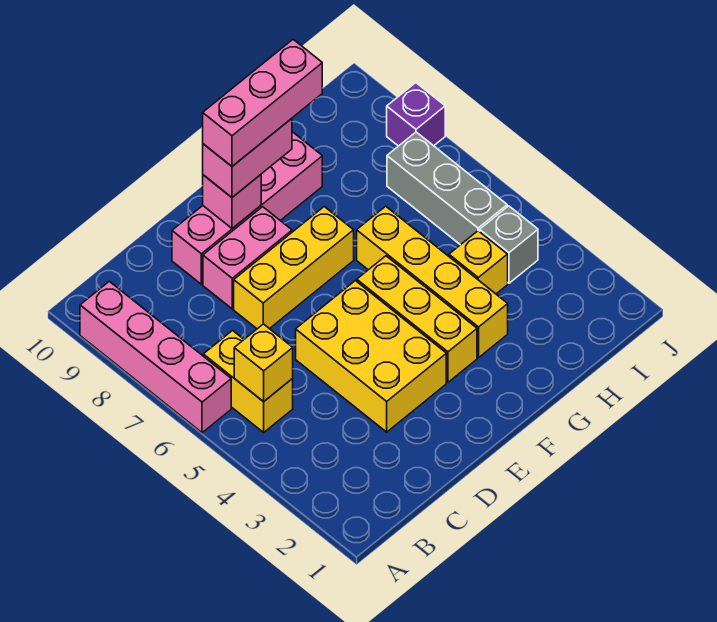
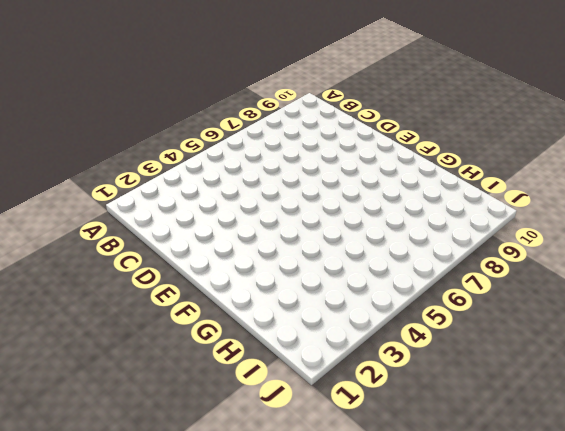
none -> pink 1x4 brick [80,281,231,433]
none -> yellow 1x2 brick [203,331,293,432]
none -> yellow 2x3 brick [296,281,446,432]

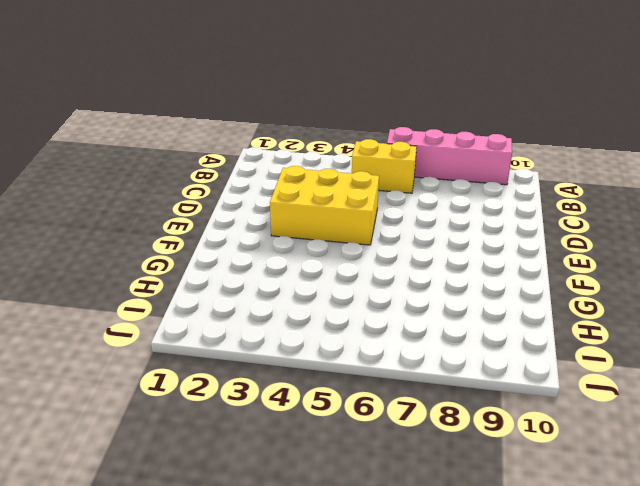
none -> yellow 1x3 brick [234,207,354,329]
none -> pink 1x2 brick [203,207,292,309]
none -> pink 1x4 brick [172,133,322,284]

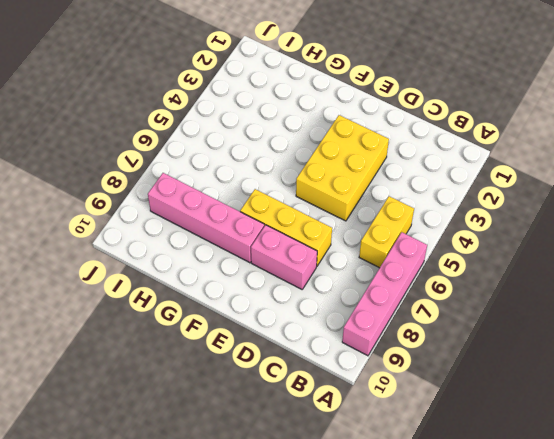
pink 1x4 brick [148,173,264,263] -> pink 1x4 brick moved to [172,133,322,284]
none -> yellow 1x3 brick [357,256,477,382]
none -> yellow 1x4 brick [357,206,508,358]
none -> yellow 1x1 brick [449,231,508,294]

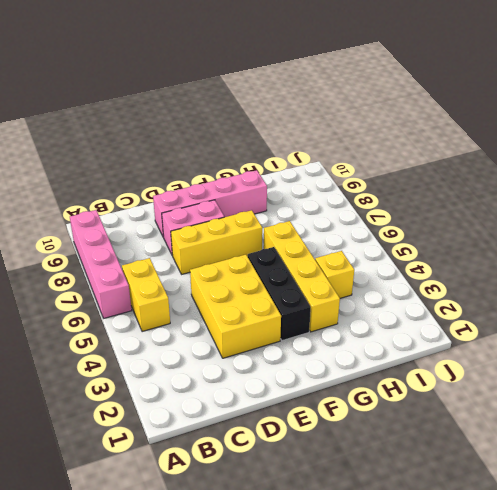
black 1x3 brick [248,247,311,341] -> yellow 1x3 brick [357,256,477,382]
none -> grey 1x1 brick [480,206,538,283]
none -> grey 1x3 brick [387,132,507,245]
none -> purple 1x1 brick [387,83,445,146]

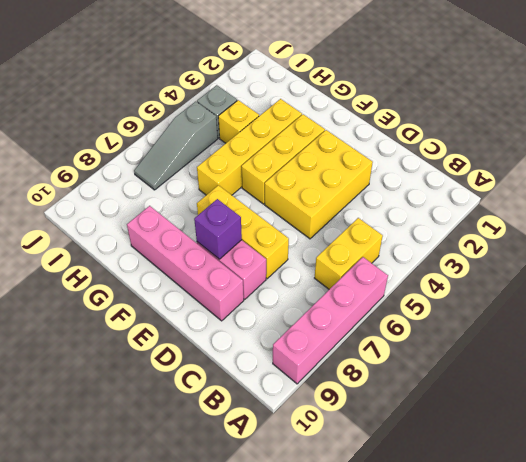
purple 1x1 brick [194,199,242,259] -> purple 1x1 brick moved to [387,83,445,146]
grey 1x3 slope [134,102,218,190] -> grey 1x3 brick [387,132,507,245]
none -> yellow 1x1 brick [234,324,293,402]
none -> pink 1x1 brick [203,175,261,228]
none -> pink 1x2 brick [203,119,292,197]

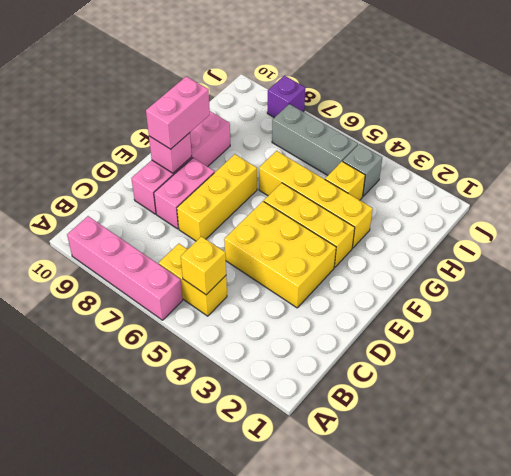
none -> pink 1x3 brick [203,40,322,166]

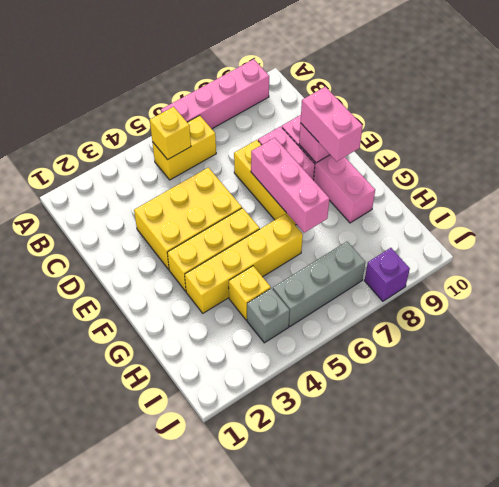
pink 1x3 brick [251,138,330,233] -> pink 1x3 brick moved to [203,40,322,166]

